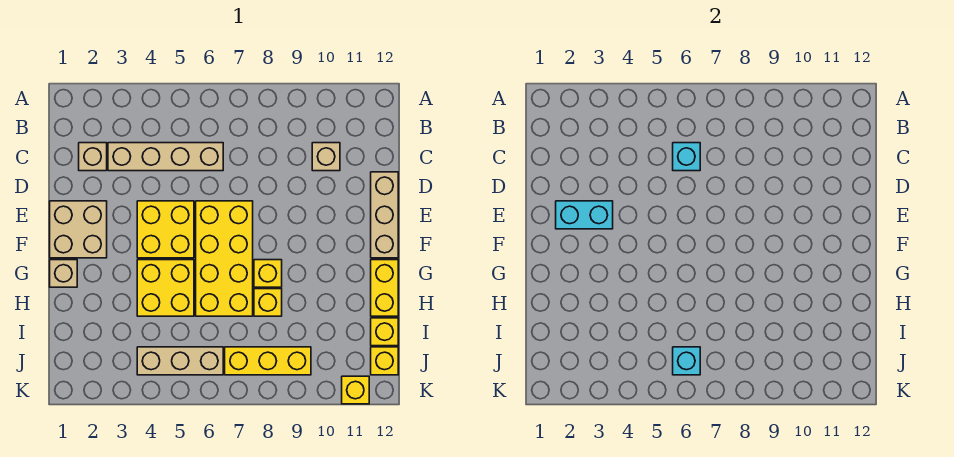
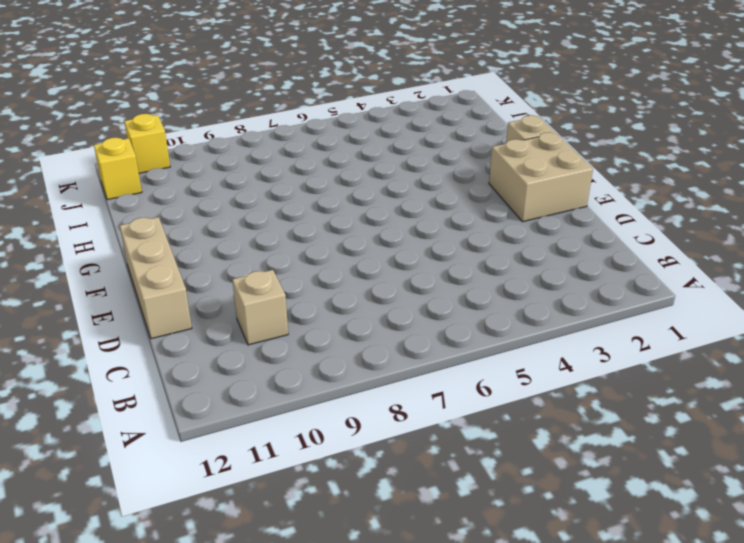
none -> tan 1x1 brick [79,143,107,171]
none -> tan 1x4 brick [108,143,223,171]
none -> yellow 2x2 brick [137,201,194,258]

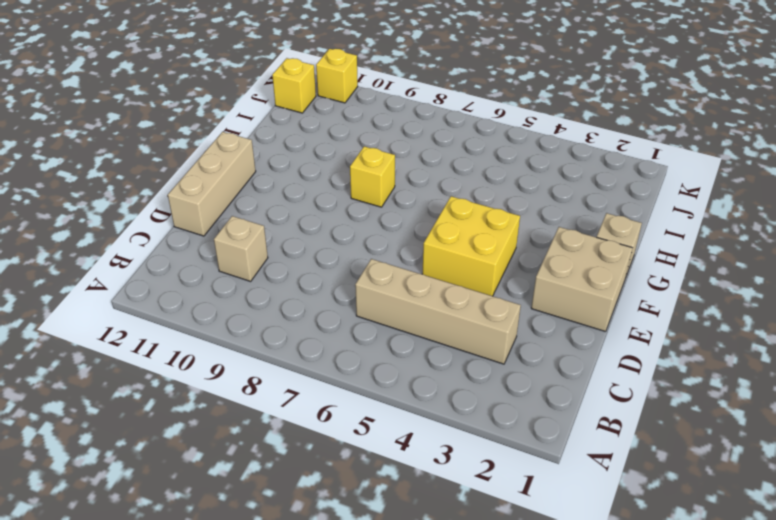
none -> tan 1x1 brick [79,143,107,171]
none -> yellow 2x4 brick [196,201,253,316]
none -> yellow 2x2 brick [137,260,194,316]

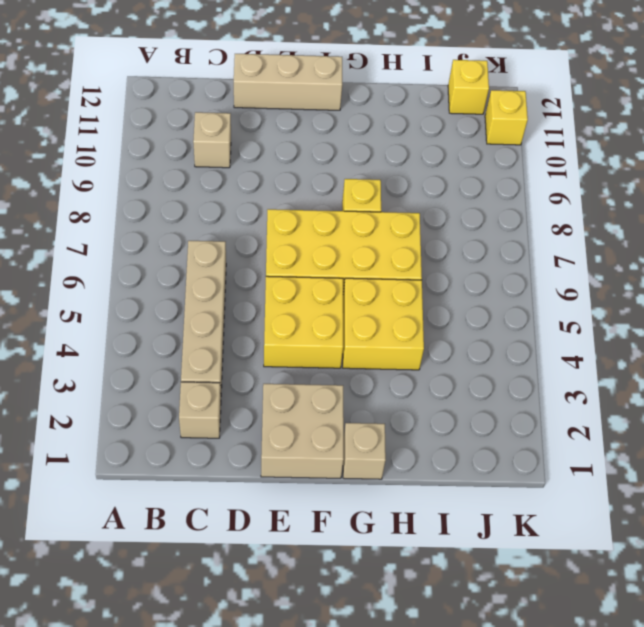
none -> yellow 1x2 brick [371,260,398,316]
none -> yellow 1x1 brick [254,289,282,316]
none -> yellow 1x1 brick [371,318,398,346]

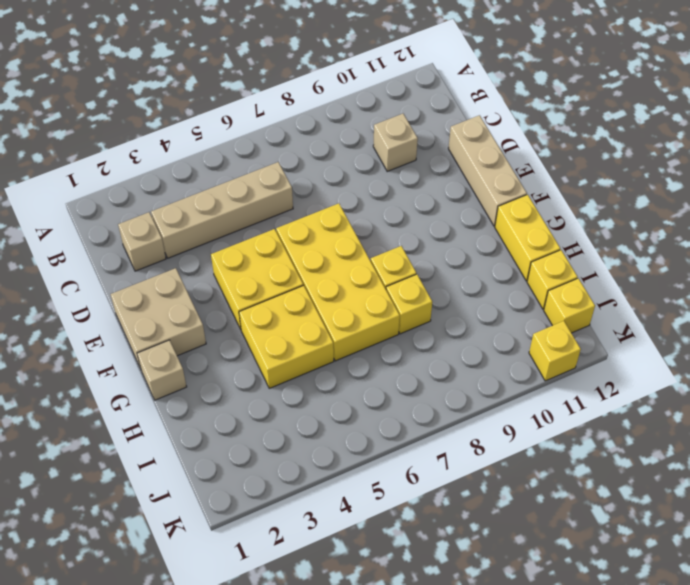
none -> tan 1x3 brick [137,347,223,375]
none -> yellow 1x3 brick [225,347,311,375]
none -> cyan 1x1 brick [673,143,700,171]

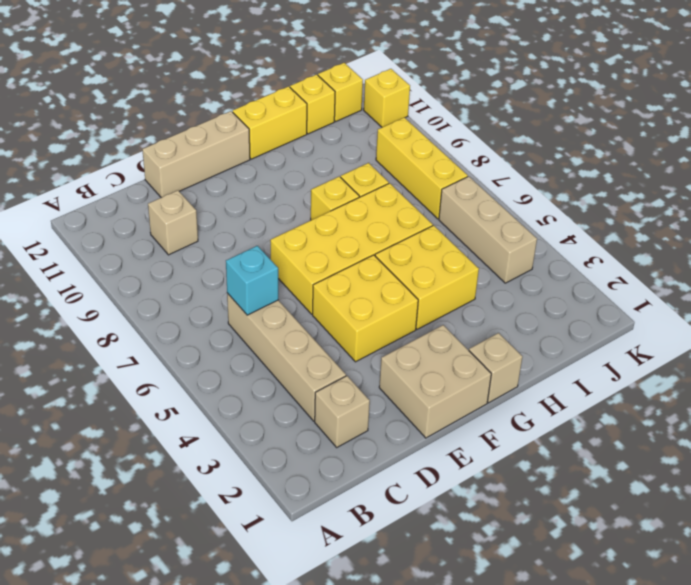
none -> cyan 1x2 brick [556,201,613,229]
none -> cyan 1x1 brick [673,347,700,375]

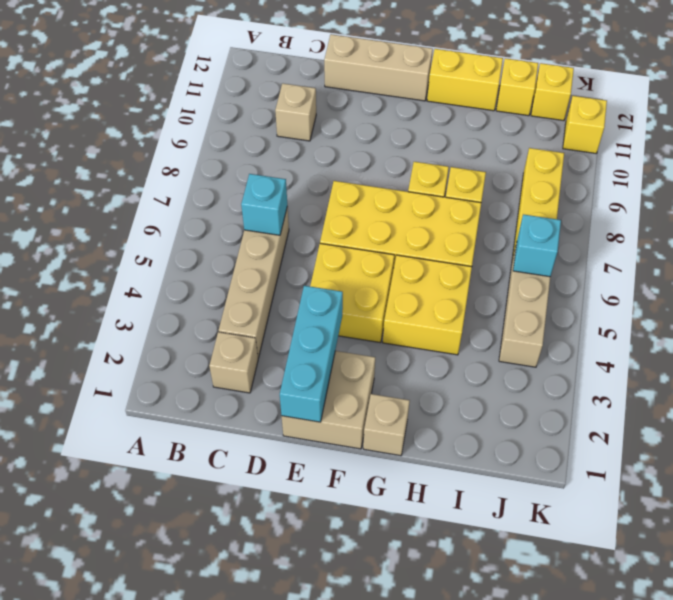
cyan 1x3 brick [280,286,343,422] -> cyan 1x2 brick [556,201,613,229]

